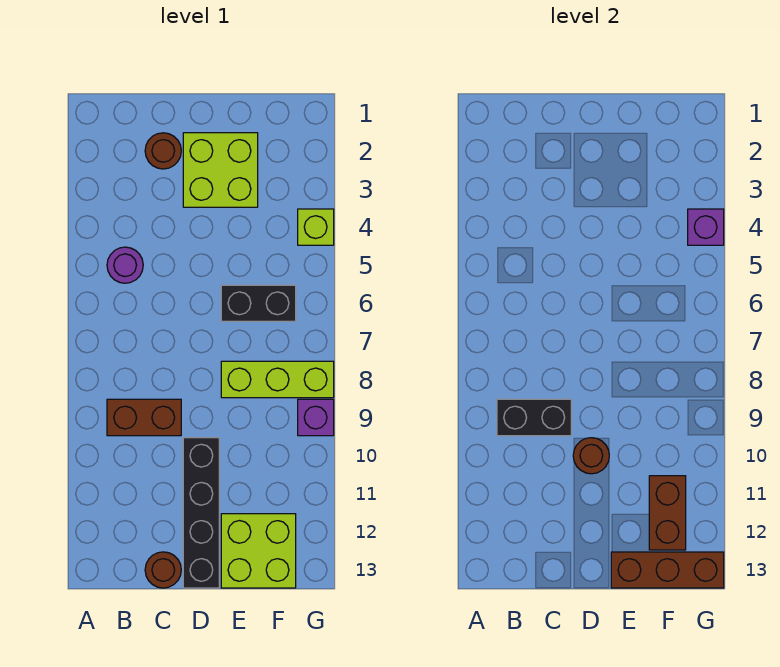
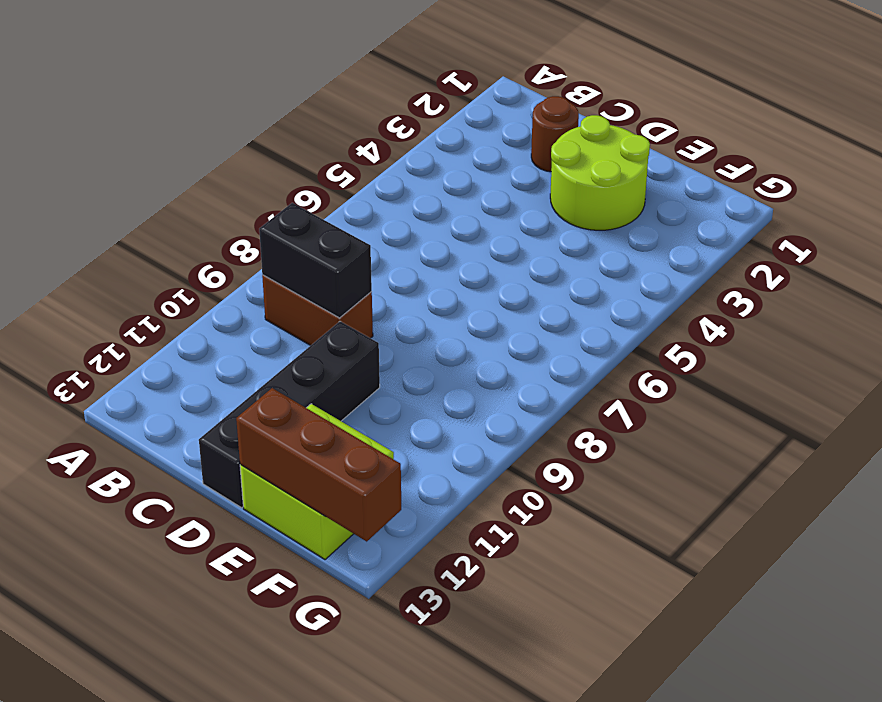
lime 2x2 round brick [550,115,650,230] -> lime 2x2 brick [183,133,258,207]
none -> purple 1x1 round brick [107,247,143,283]
none -> brown 1x1 round brick [145,552,181,588]
none -> black 1x2 brick [221,285,296,321]

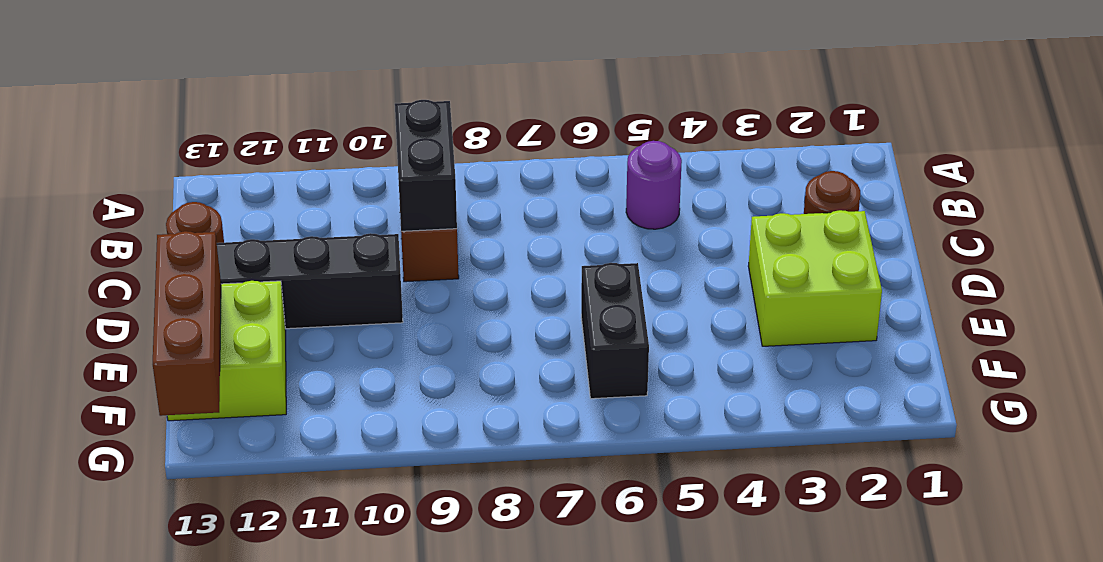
none -> lime 1x3 brick [221,361,334,398]
none -> lime 1x1 brick [298,209,334,245]
none -> purple 1x1 brick [298,399,334,436]

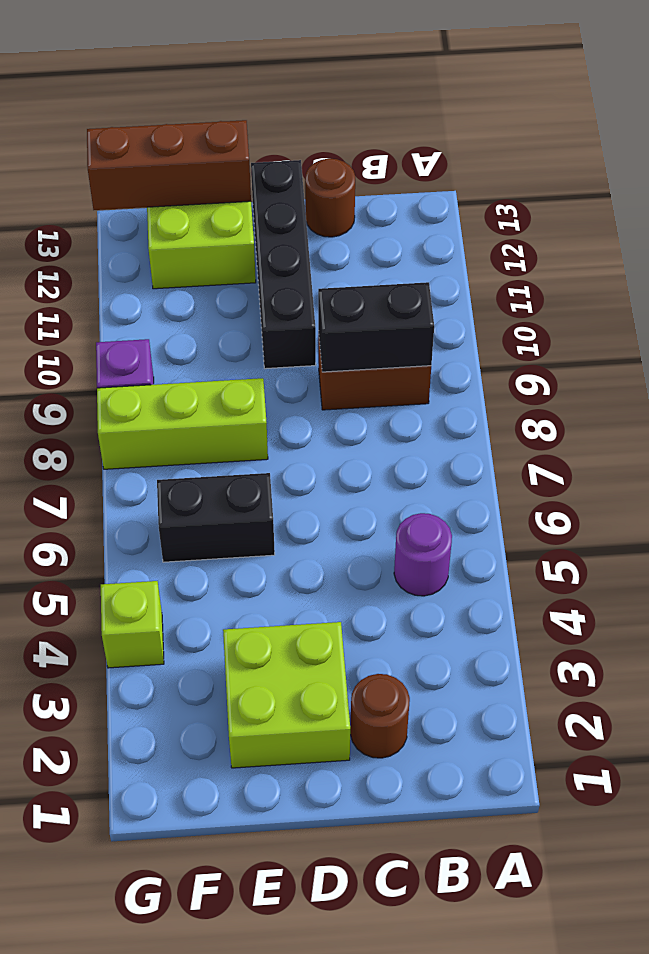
none -> brown 1x1 round brick [573,438,609,474]
none -> brown 1x2 brick [649,476,686,550]
none -> purple 1x1 brick [688,209,724,245]

